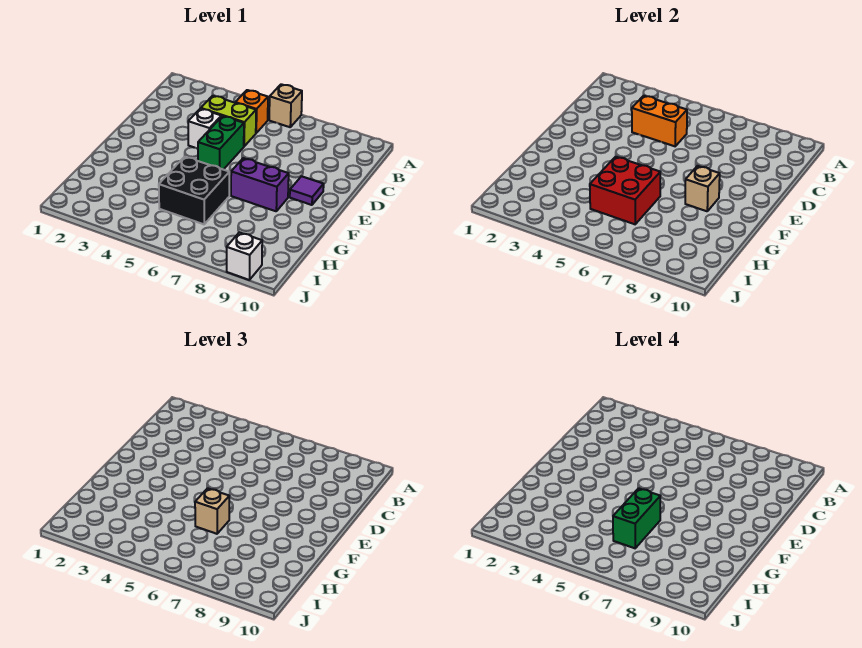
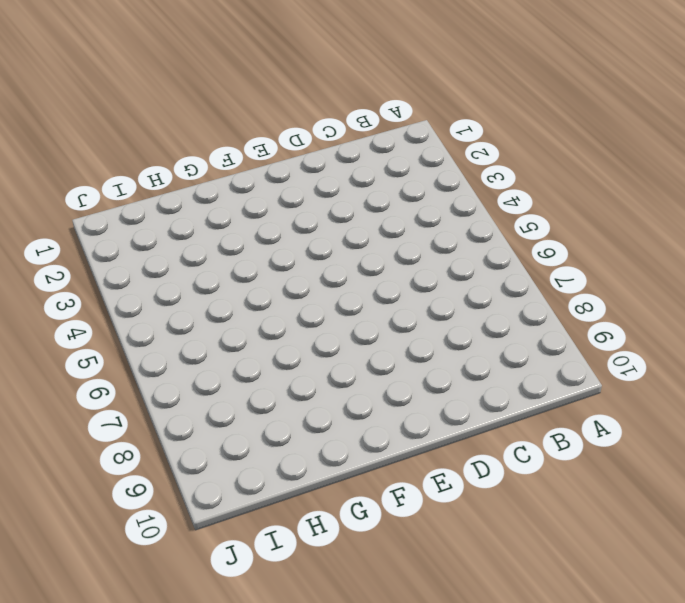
none -> tan 1x1 brick [269,84,302,127]
none -> orange 1x1 brick [235,90,268,133]
none -> lime 1x2 brick [201,96,256,146]

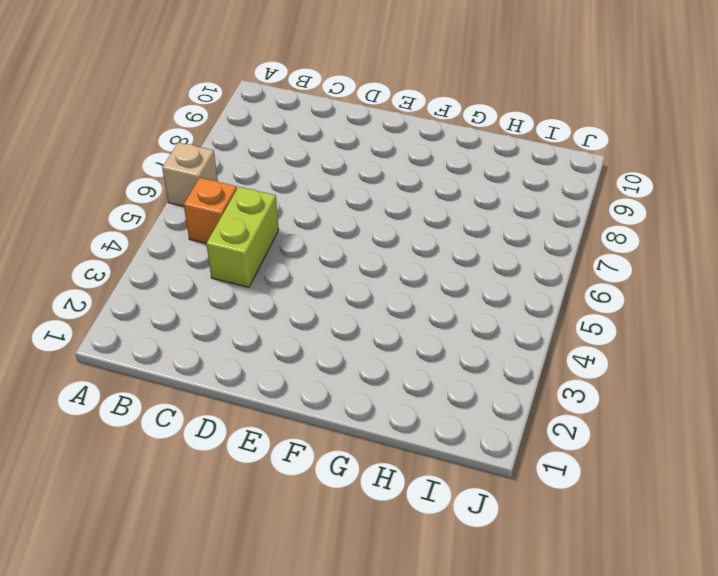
none -> white 1x1 brick [188,109,221,149]
none -> green 1x2 brick [198,116,244,170]
none -> purple 1x1 tile [290,176,324,205]

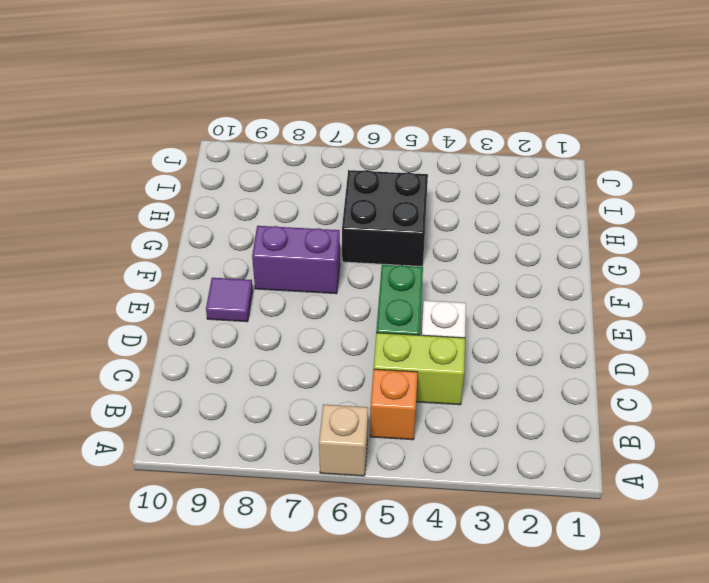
none -> white 1x1 brick [227,232,262,280]
none -> orange 1x2 brick [632,96,687,146]
none -> tan 1x1 brick [685,166,720,211]

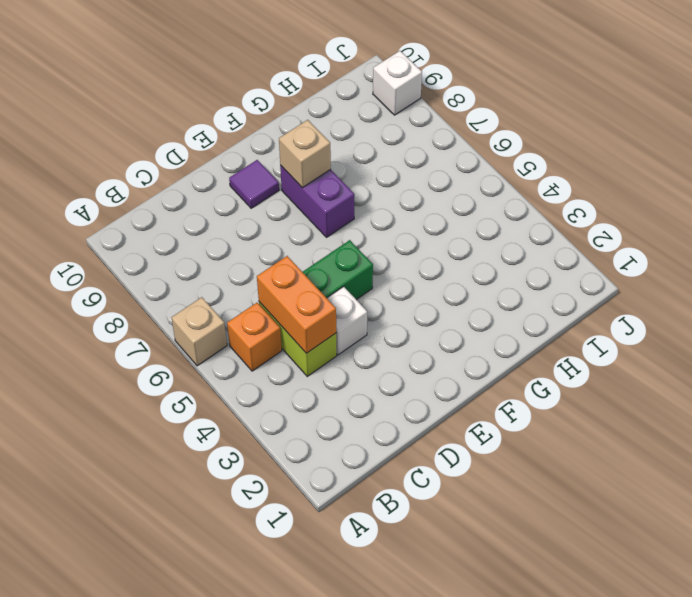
none -> black 2x2 brick [159,157,229,224]
none -> red 2x2 brick [590,157,660,224]
none -> tan 1x1 brick [195,488,229,534]

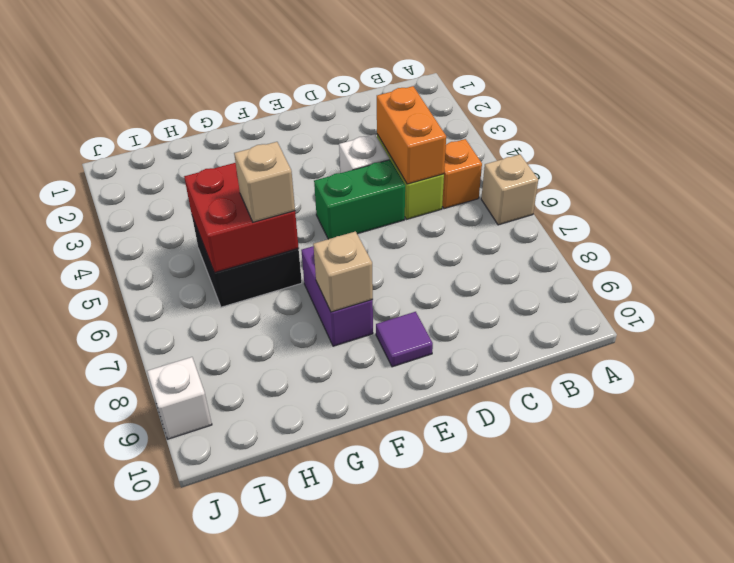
none -> green 1x2 brick [613,488,660,548]

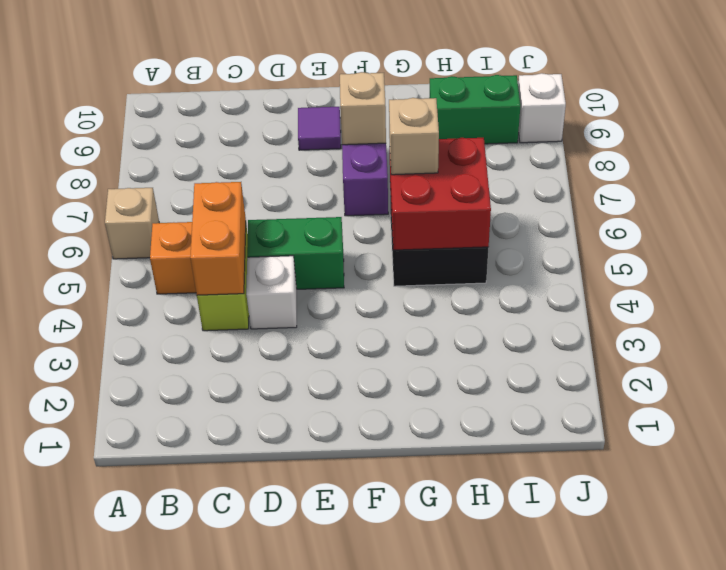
green 1x2 brick [429,75,520,144] -> green 1x2 brick moved to [613,488,660,548]

